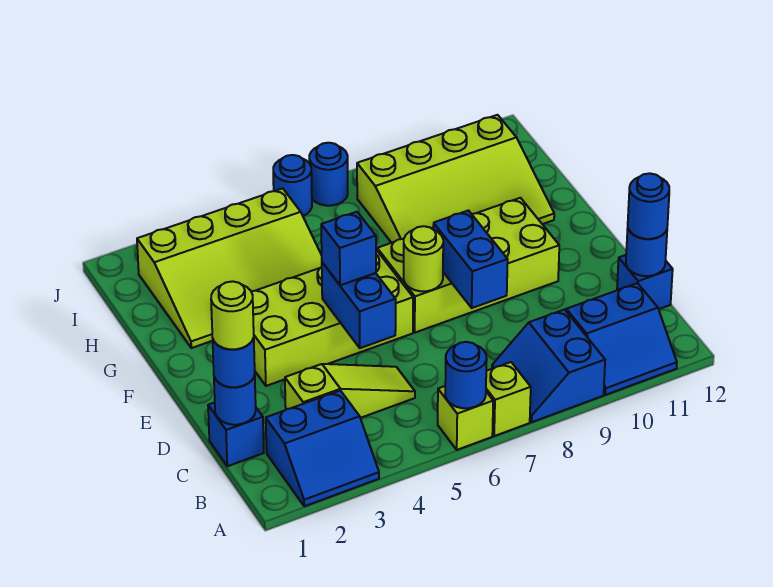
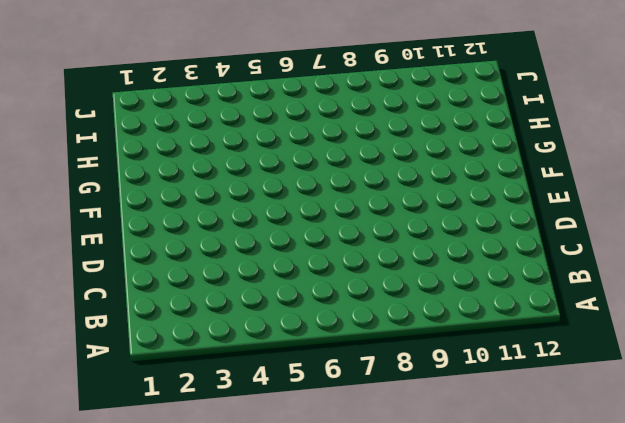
none -> blue 2x2 slope [266,391,379,506]
none -> lime 1x1 brick [438,386,493,450]
none -> lime 1x1 brick [486,362,531,436]

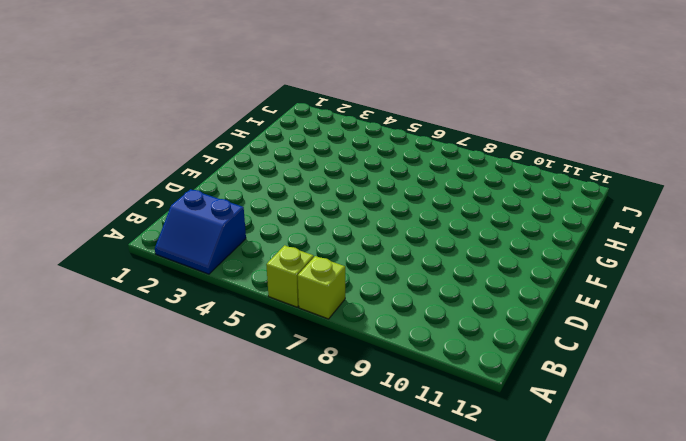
none -> blue 2x2 slope [492,310,605,422]
none -> blue 2x2 slope [566,283,677,395]
none -> blue 1x1 brick [208,402,264,466]

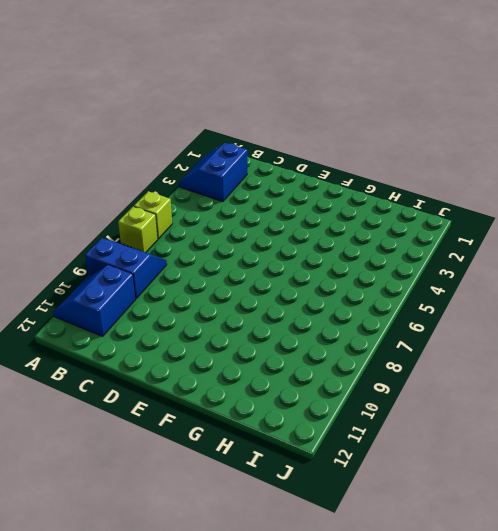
none -> blue 1x1 brick [208,402,264,466]
none -> lime 1x3 slope [285,364,415,418]
none -> blue 1x1 brick [617,255,673,309]

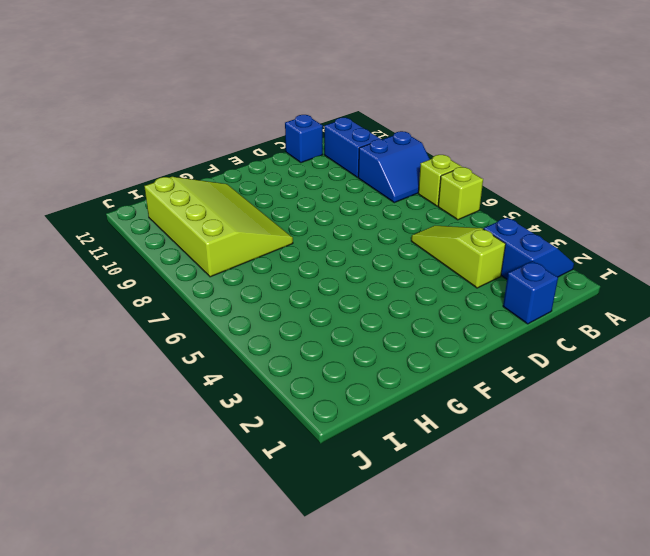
none -> lime 2x4 brick [251,250,413,386]
none -> lime 2x4 brick [377,198,559,332]
none -> lime 3x4 slope [137,188,322,348]

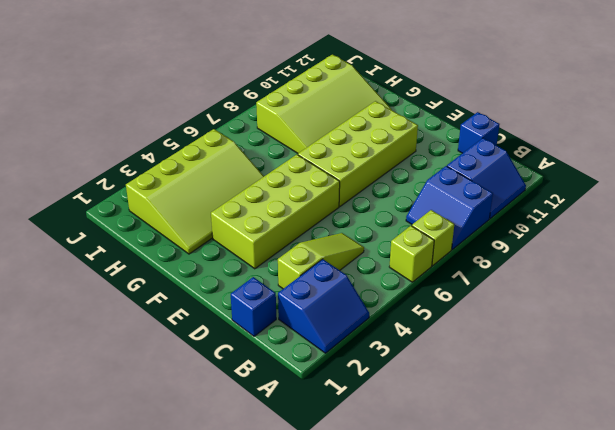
none -> blue 1x1 round brick [273,155,312,216]
none -> blue 1x1 round brick [309,143,348,206]
none -> blue 1x1 round brick [445,342,487,408]

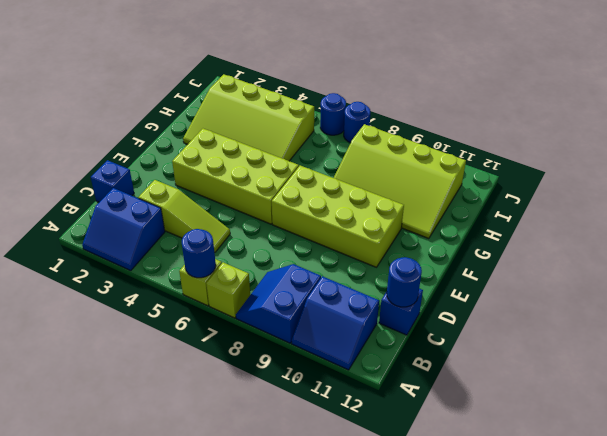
none -> blue 1x1 round brick [214,376,256,425]
none -> blue 1x2 brick [322,262,396,348]
none -> blue 1x2 brick [433,211,508,308]

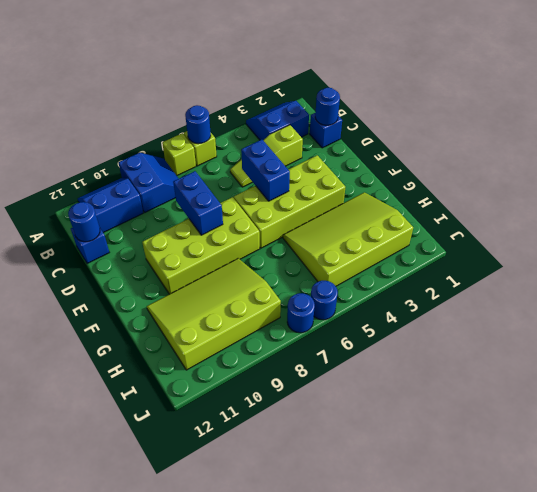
none -> lime 1x1 round brick [404,226,443,291]
none -> blue 1x1 round brick [213,338,255,387]
none -> blue 1x1 round brick [628,173,669,239]

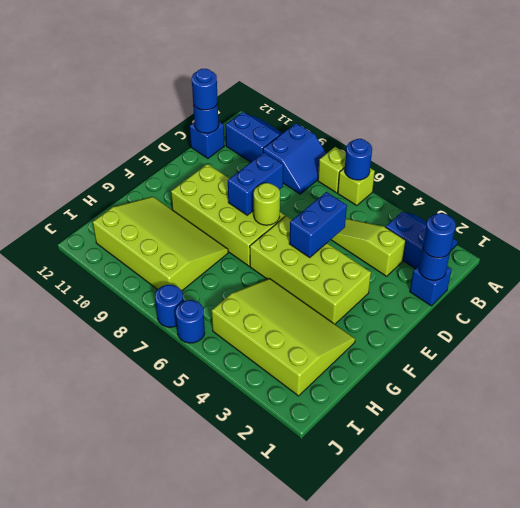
none -> blue 1x1 brick [321,212,376,285]
none -> lime 1x1 round brick [211,281,254,349]

